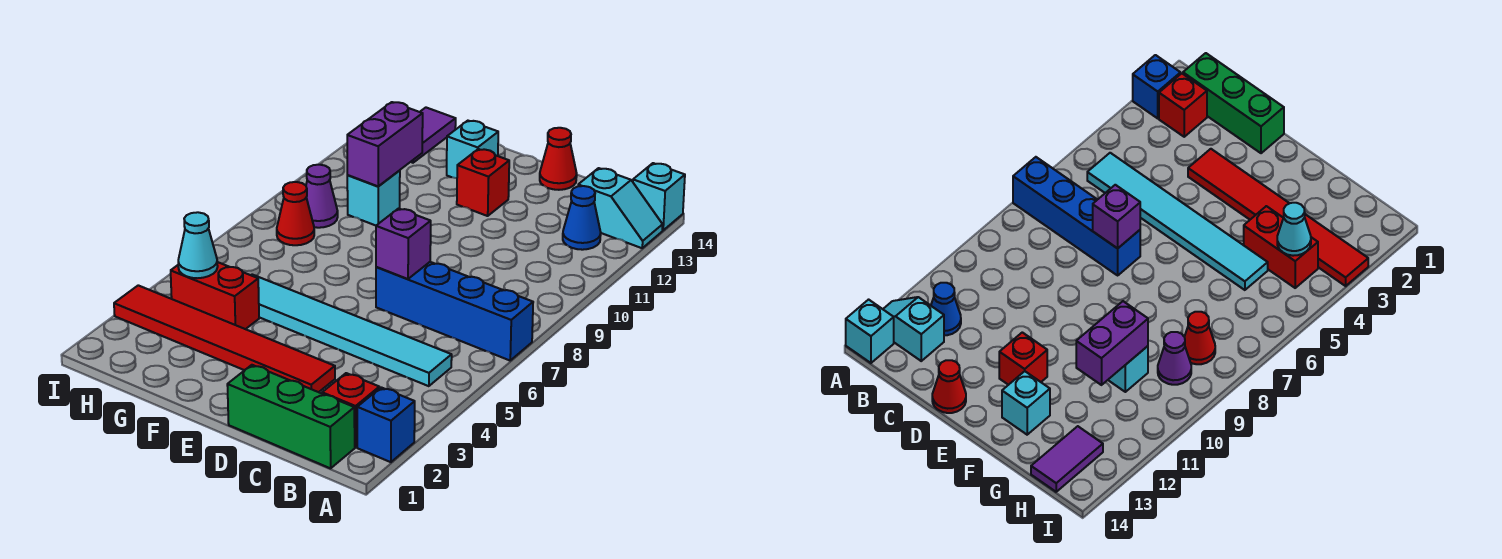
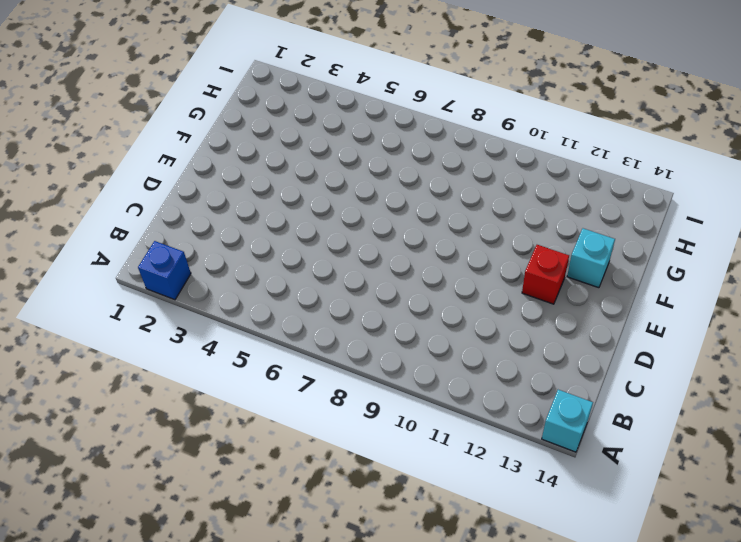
none -> blue 1x4 brick [376,262,533,360]
none -> cyan 1x2 slope [578,168,663,248]
none -> green 1x3 brick [227,365,355,468]

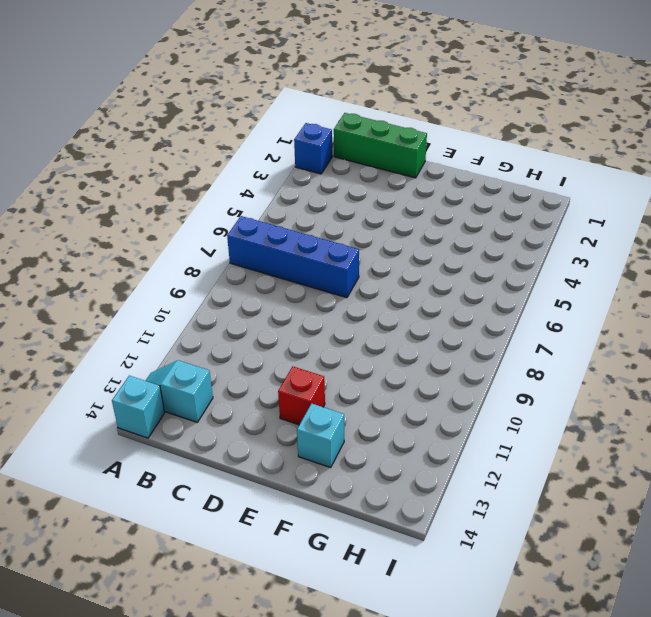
none -> red 1x1 brick [322,373,379,447]
none -> cyan 1x6 tile [251,275,452,386]
none -> blue 1x1 cone [563,186,601,250]

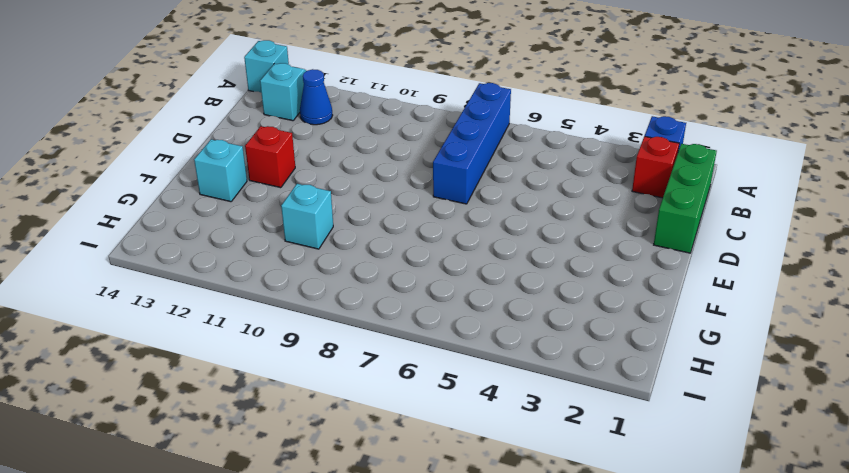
none -> cyan 1x6 tile [251,275,452,386]
none -> red 1x6 tile [114,285,335,392]
none -> red 1x1 cone [540,128,577,190]

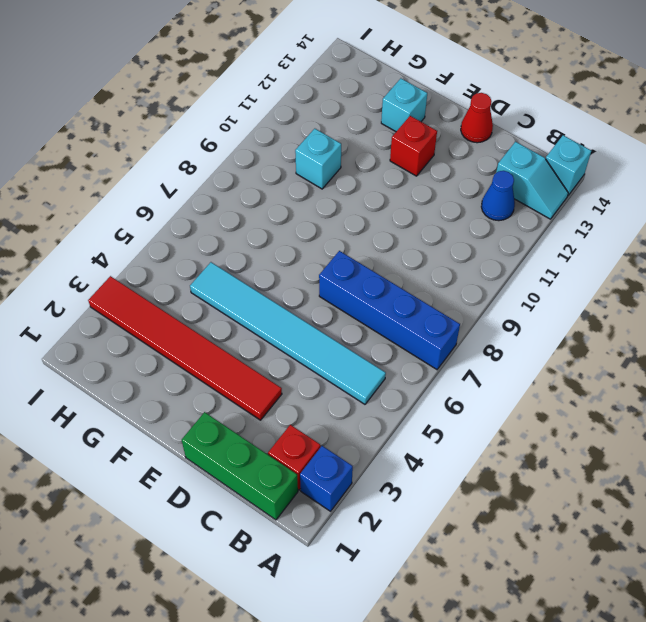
none -> red 1x2 brick [171,262,259,329]
none -> red 1x1 cone [277,182,314,245]
none -> purple 1x1 cone [306,165,338,228]

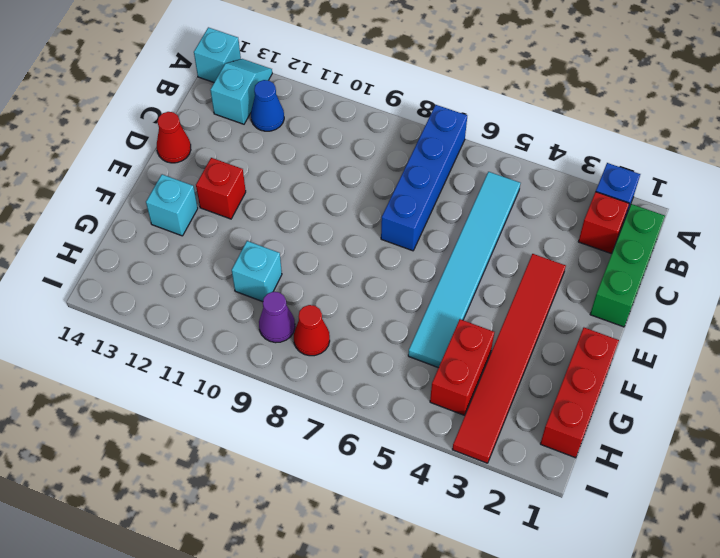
red 1x3 brick [540,328,619,458] -> none
none -> purple 1x2 tile [411,108,456,163]
none -> purple 1x1 brick [376,208,431,279]
none -> purple 1x2 brick [347,102,423,186]

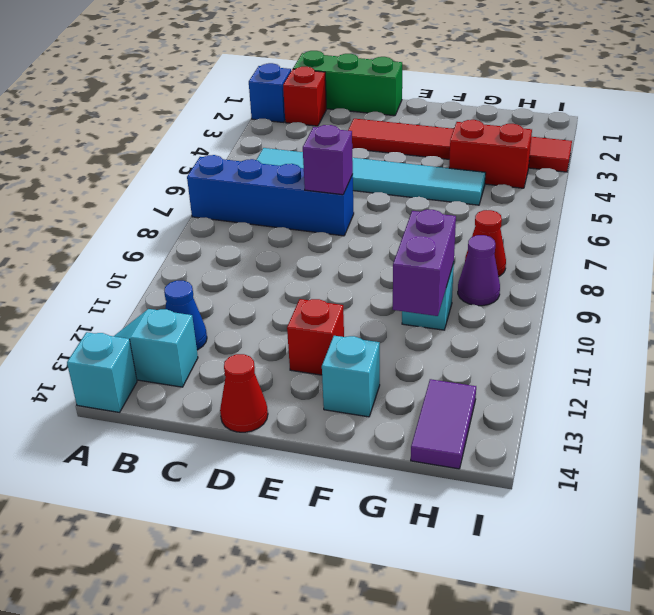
none -> cyan 1x1 cone [178,212,218,278]

